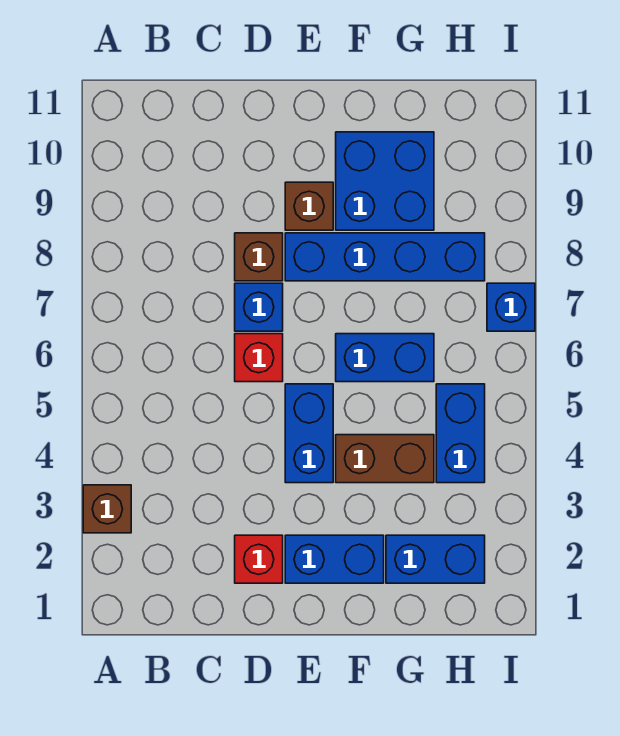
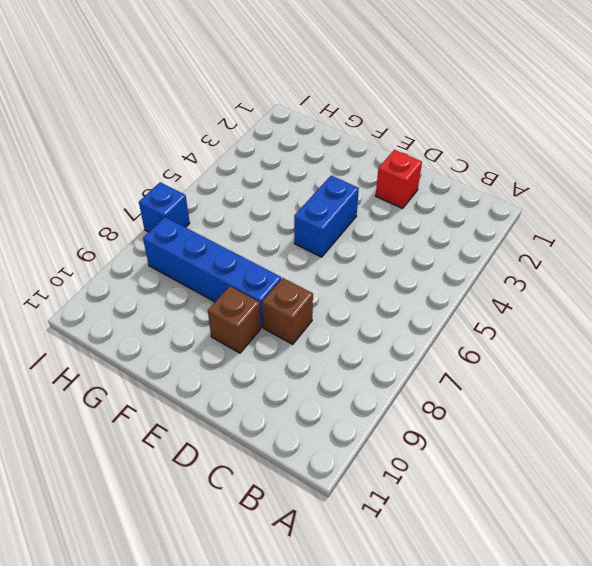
none -> brown 1x1 brick [83,485,131,533]
none -> red 1x1 brick [235,334,283,382]
none -> blue 1x1 brick [235,283,283,331]

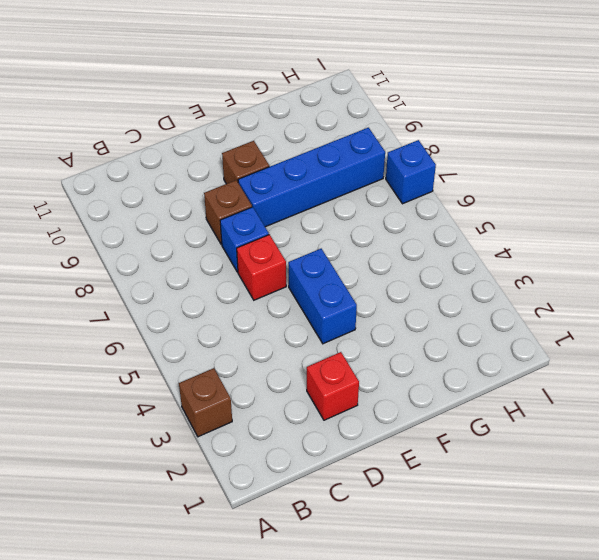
none -> blue 1x2 brick [285,535,384,583]
none -> brown 1x2 brick [336,435,434,483]
none -> blue 1x2 brick [336,334,434,382]

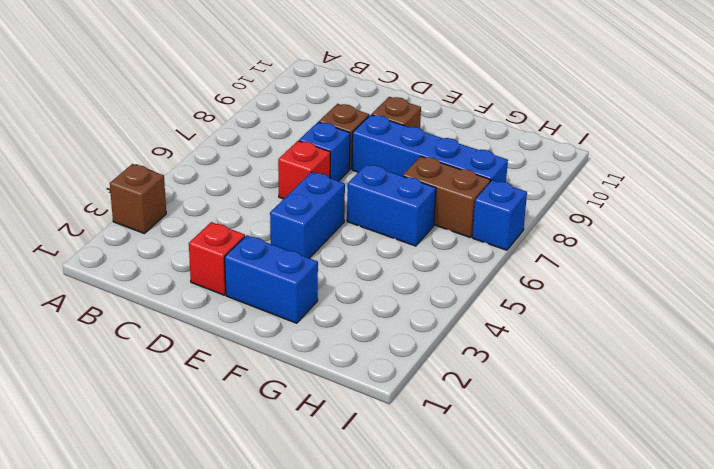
brown 1x2 brick [403,156,490,237] -> brown 1x2 brick moved to [336,435,434,483]
none -> blue 2x2 brick [336,132,434,230]
none -> blue 1x2 brick [386,535,485,583]
none -> blue 1x2 brick [436,384,485,483]

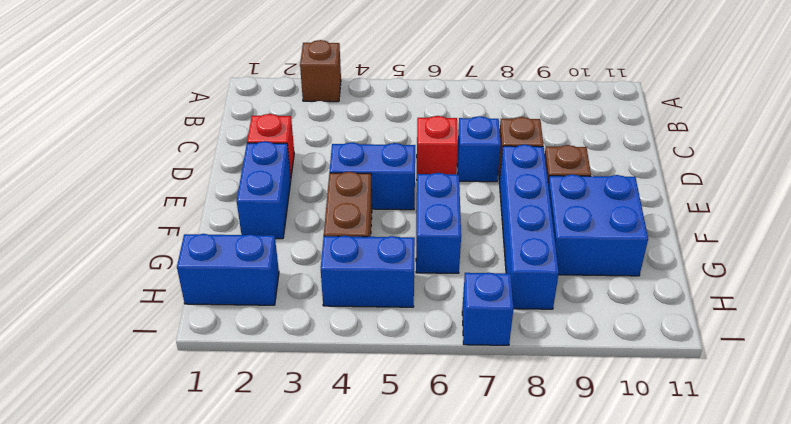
blue 1x2 brick [177,234,279,305] -> blue 1x2 brick turned to [386,535,485,583]

